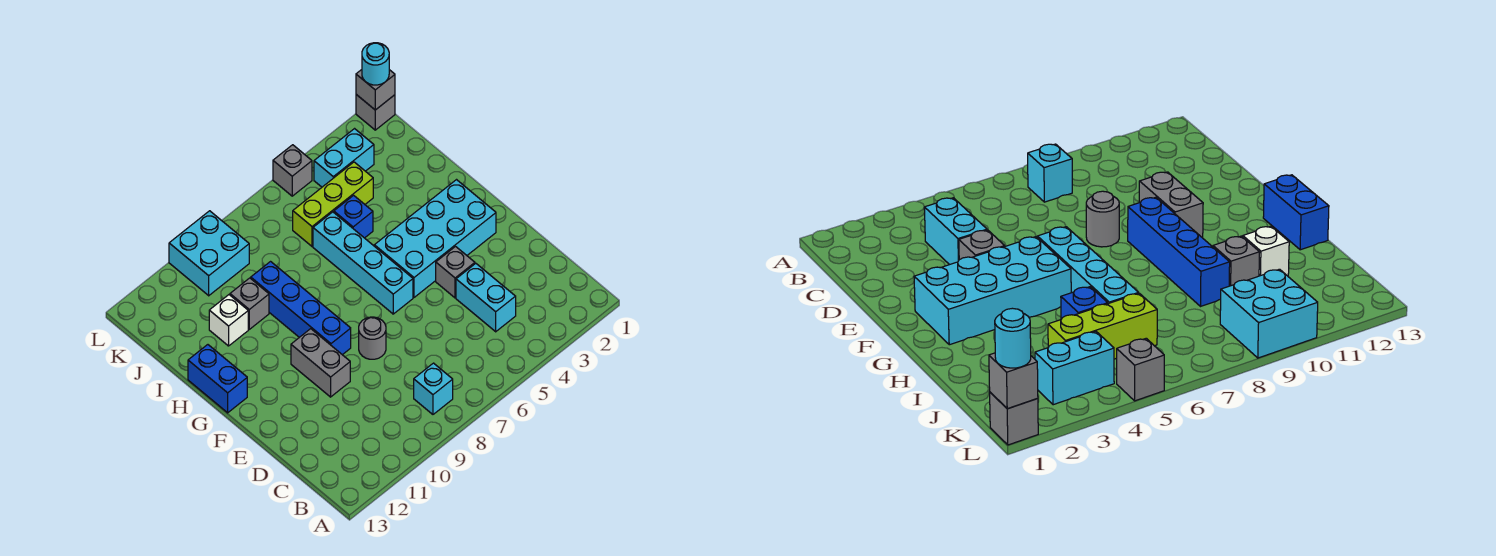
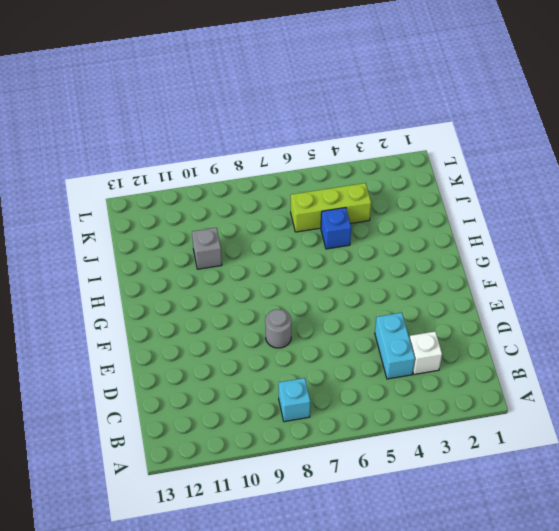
white 1x1 brick [409,331,442,374] -> white 1x1 brick moved to [209,295,248,346]
none -> grey 1x1 brick [436,247,475,298]
none -> grey 1x2 brick [291,329,350,397]
none -> cyan 2x4 brick [374,180,496,297]

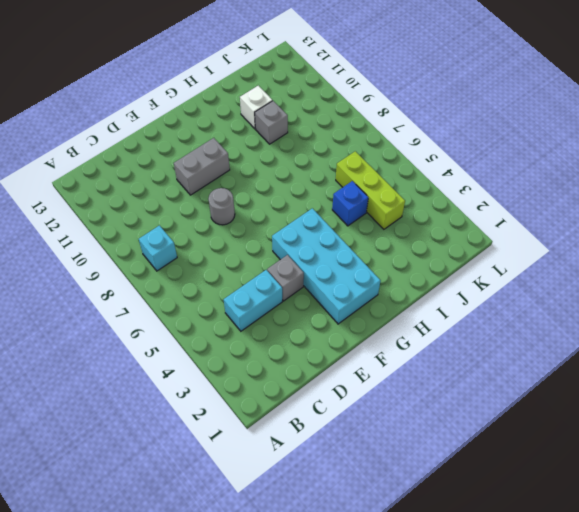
none -> cyan 1x4 brick [313,212,413,314]
none -> blue 1x4 brick [251,262,351,355]
none -> blue 1x2 brick [188,345,247,413]

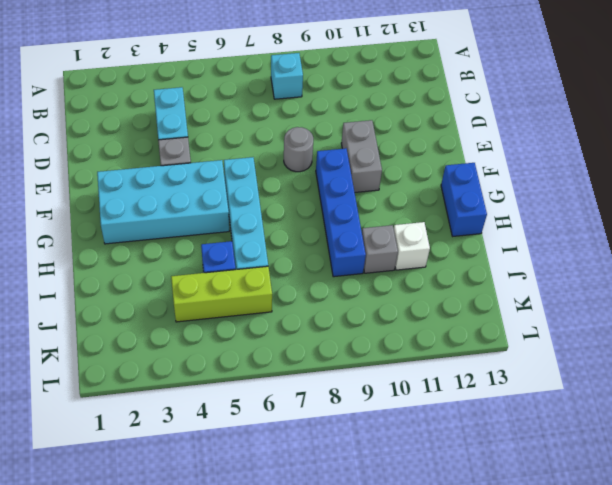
none -> cyan 1x2 brick [314,129,374,187]
none -> cyan 2x2 brick [169,211,249,296]
none -> grey 1x1 brick [356,95,395,130]

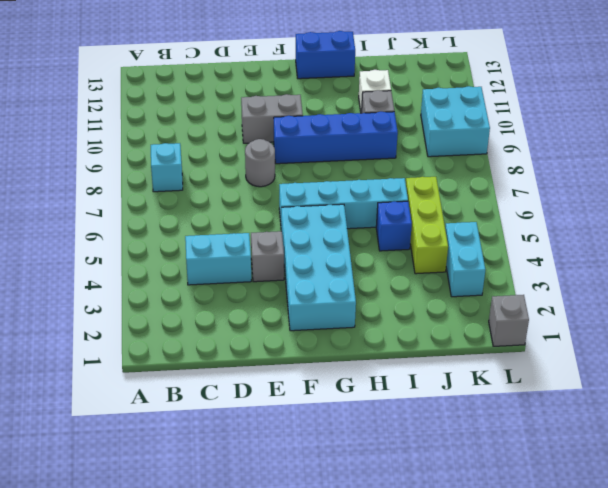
none -> grey 1x1 brick [273,145,312,196]
none -> grey 1x1 brick [356,70,395,110]
none -> cyan 1x1 round brick [362,43,389,85]

